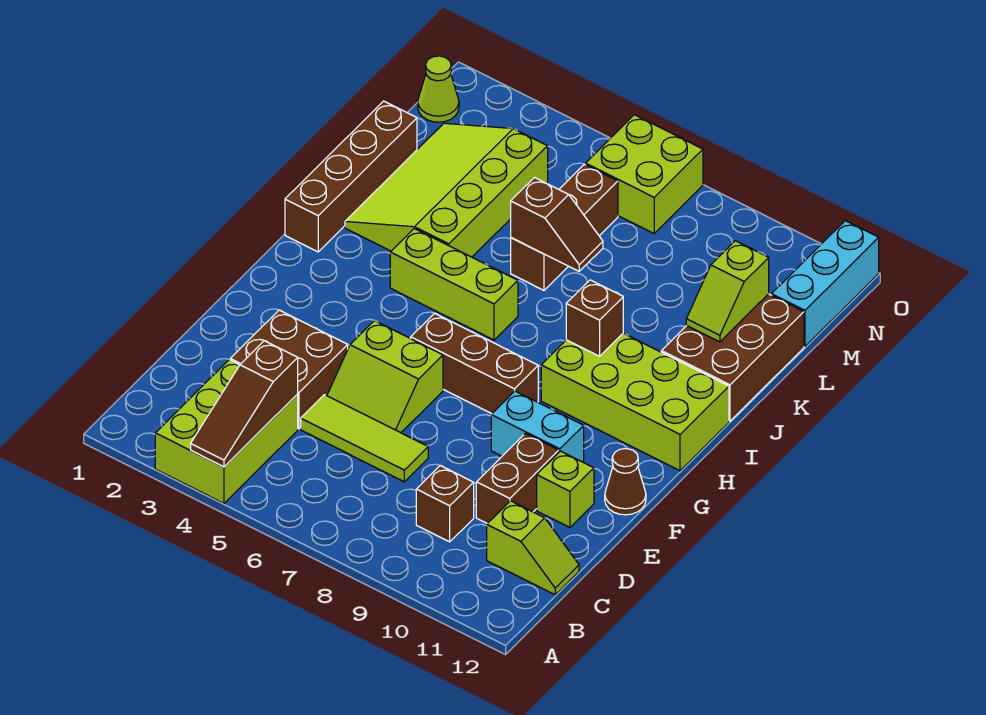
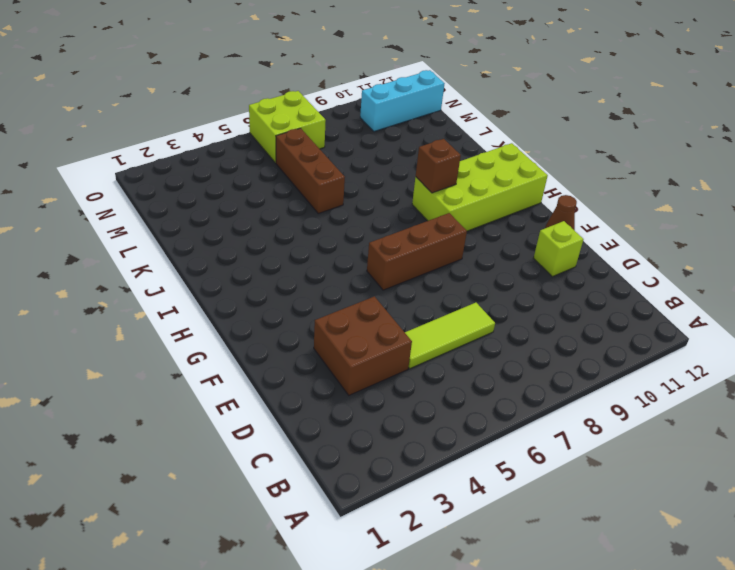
cyan 1x3 brick [360,70,445,131] -> cyan 1x3 brick turned to [772,221,879,347]
none -> lime 2x3 brick [155,360,298,503]
none -> brown 1x1 brick [416,466,474,542]
none -> lime 1x2 slope [487,501,579,595]

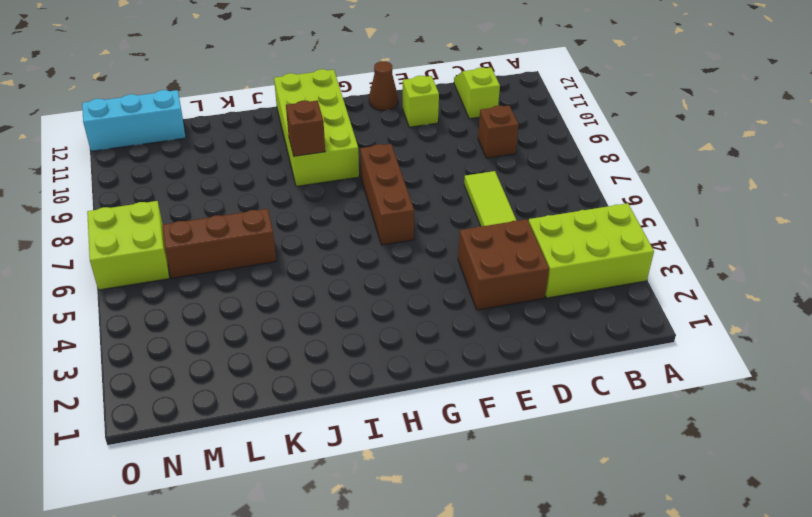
none -> brown 1x2 brick [476,434,559,523]
none -> lime 2x2 slope [327,320,443,433]
none -> cyan 1x2 brick [491,391,584,462]

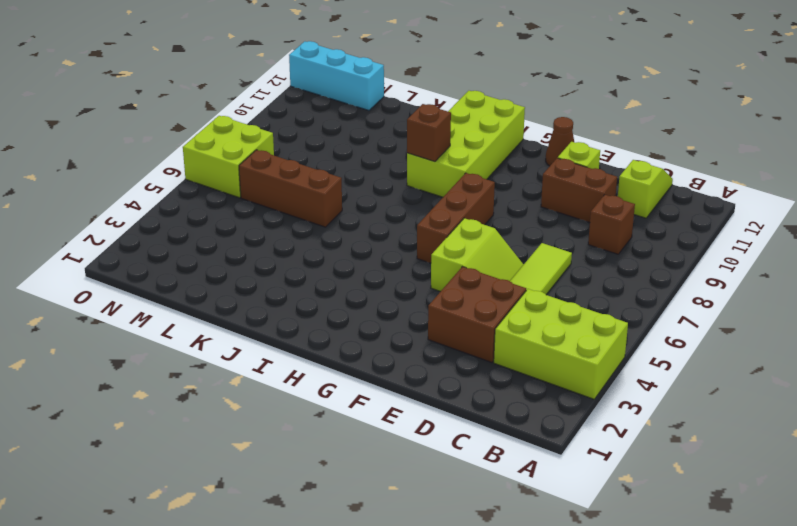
none -> cyan 1x2 brick [491,391,584,462]
none -> brown 1x4 brick [285,101,417,252]
none -> lime 1x3 brick [390,229,518,340]

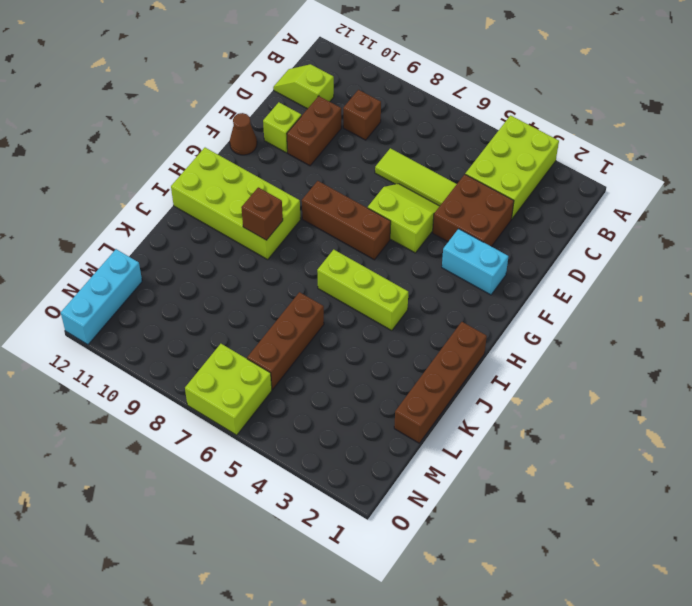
cyan 1x2 brick [442,229,508,295] -> cyan 1x2 brick moved to [491,391,584,462]
none -> lime 3x4 slope [345,123,548,257]
none -> brown 2x3 brick [661,294,804,421]
none -> lime 1x1 cone [418,56,459,122]

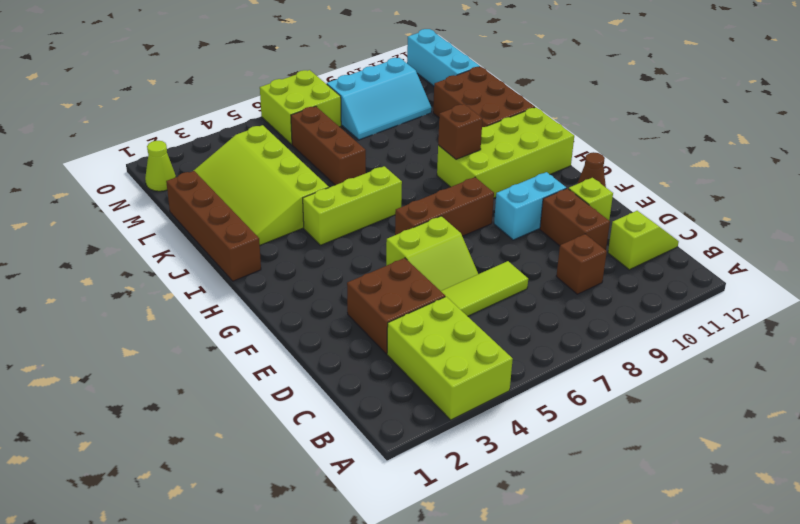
cyan 2x3 slope [327,58,431,140] -> none
none -> brown 1x3 slope [191,341,298,467]
none -> brown 1x2 slope [511,178,603,271]
none -> lime 1x2 slope [686,241,769,342]

